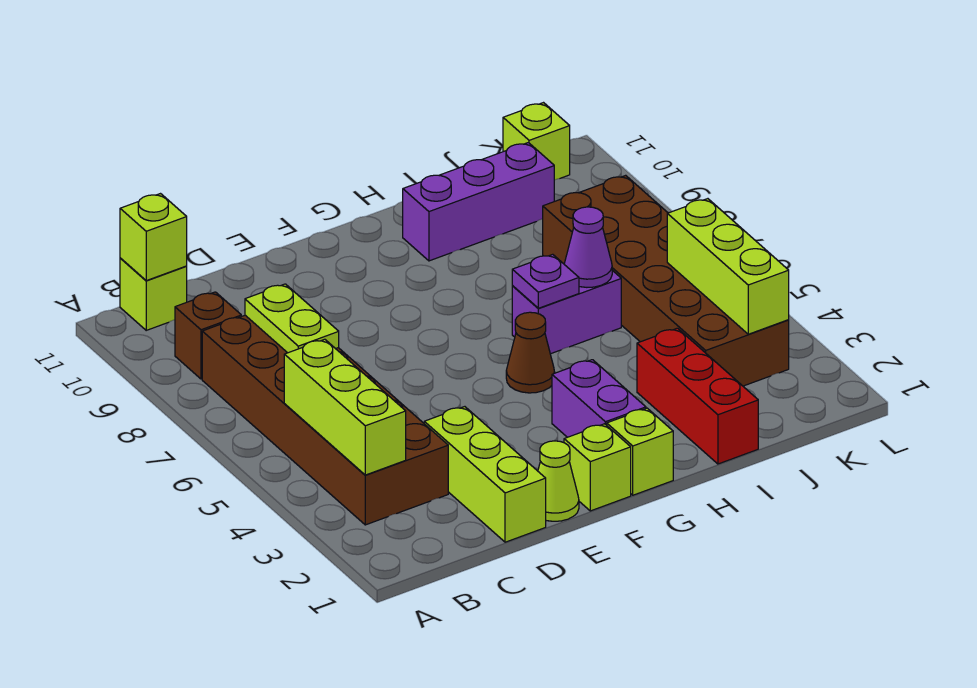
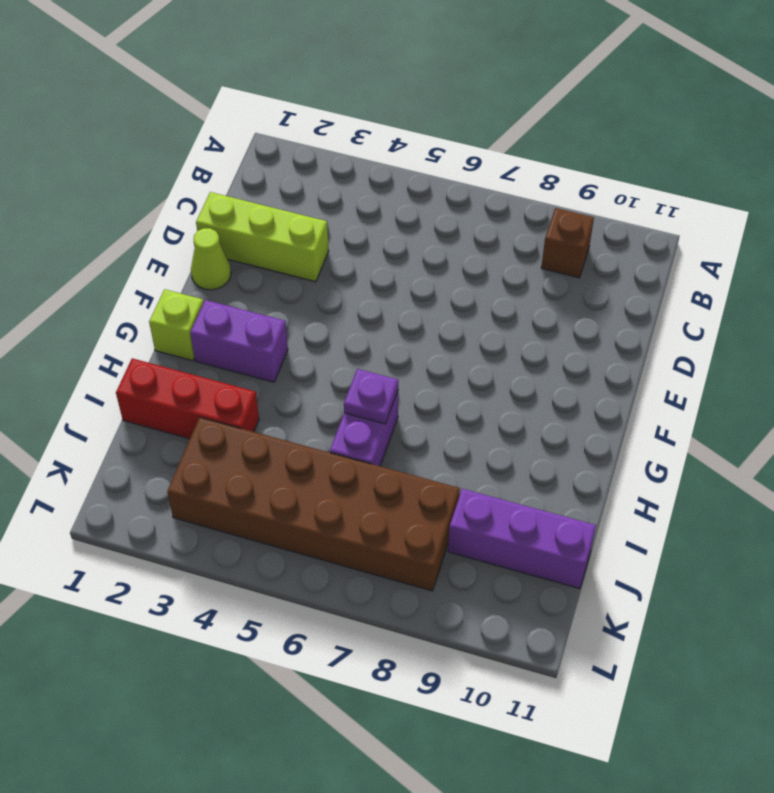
purple 1x3 brick [448,489,596,589] -> purple 1x3 brick turned to [403,143,554,261]
none -> brown 2x6 brick [202,315,448,525]
none -> lime 1x1 brick [120,258,187,330]
none -> lime 1x1 brick [564,424,631,511]

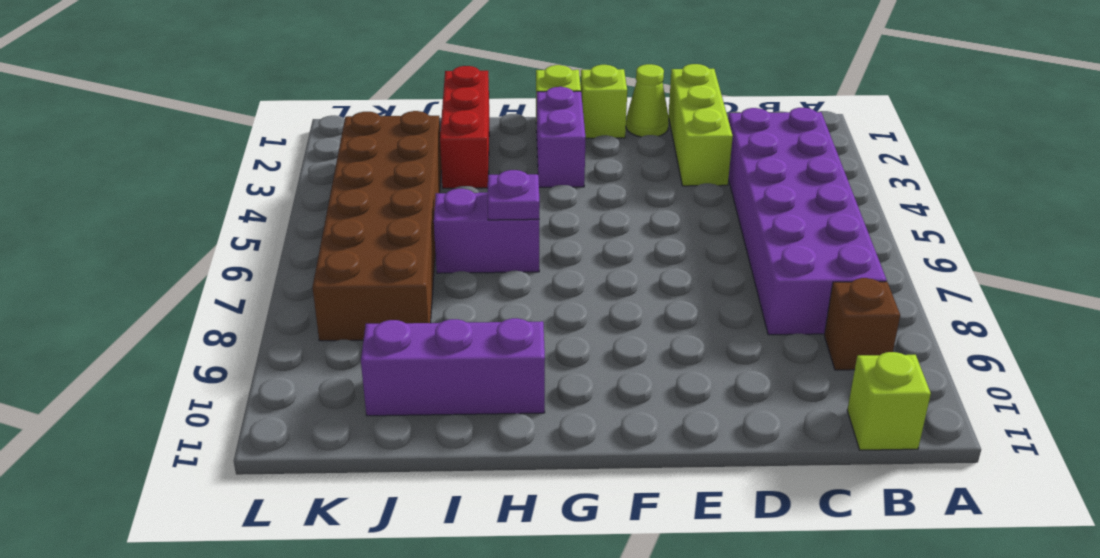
purple 2x6 brick [728,108,887,335] -> brown 2x6 brick [202,315,448,525]
none -> brown 1x1 cone [506,312,555,393]
none -> lime 1x1 brick [503,103,570,180]
none -> lime 1x3 brick [284,339,406,475]

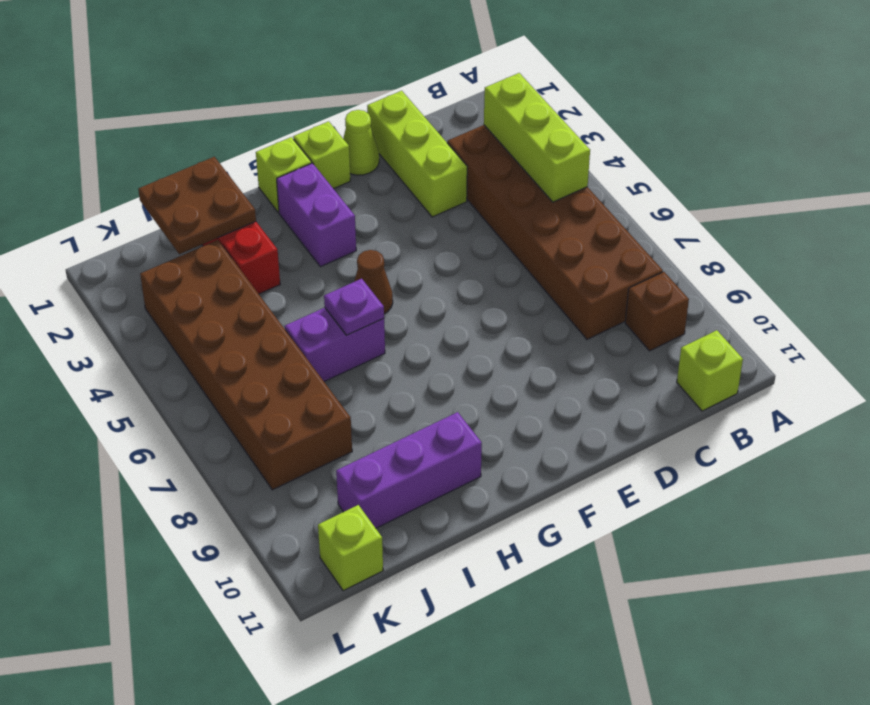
brown 2x2 plate [138,157,256,254] -> none
none -> lime 1x1 brick [120,194,187,281]
none -> lime 1x2 plate [245,284,339,353]
none -> purple 1x1 cone [564,207,612,287]

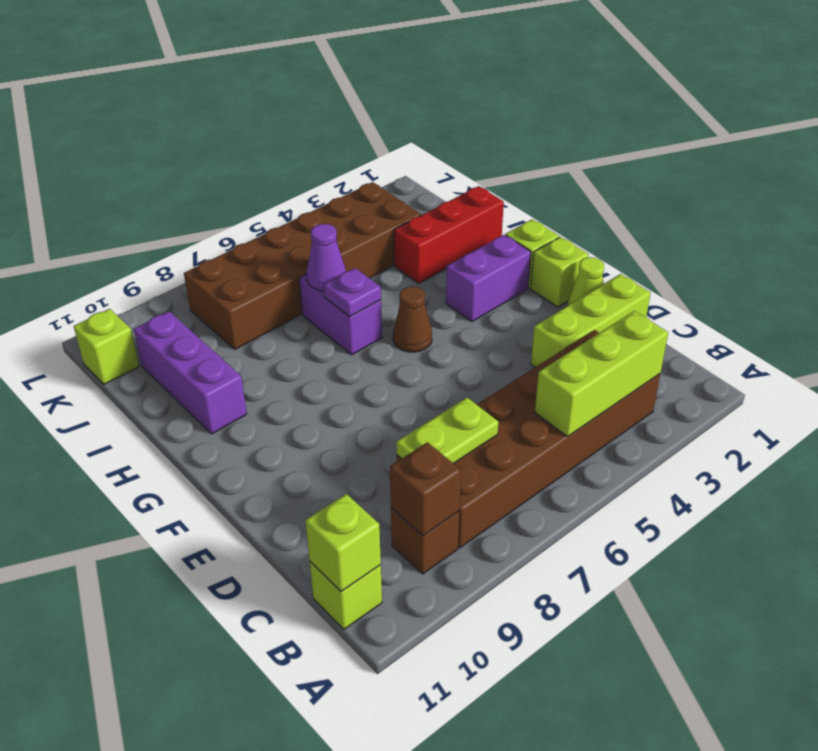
brown 1x1 brick [390,442,461,536] -> none
none -> lime 1x3 brick [667,199,789,334]

